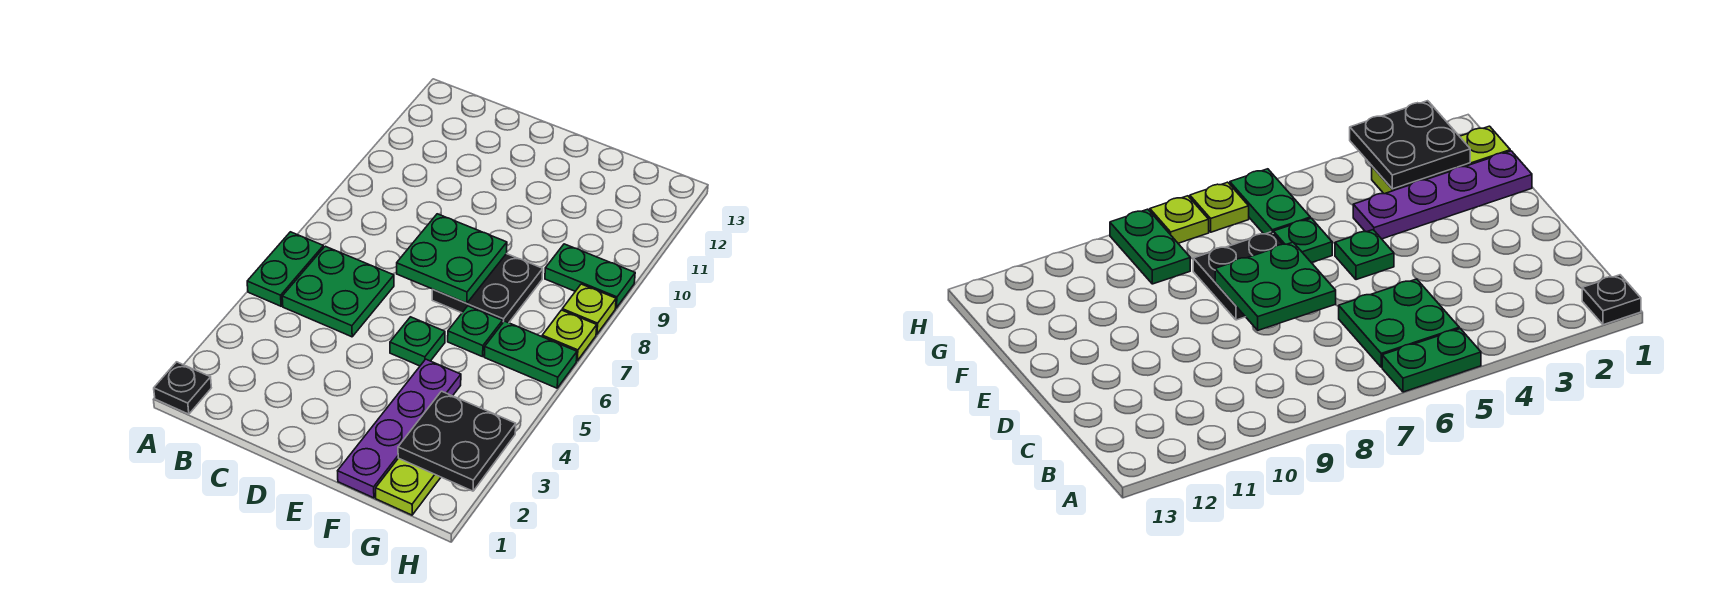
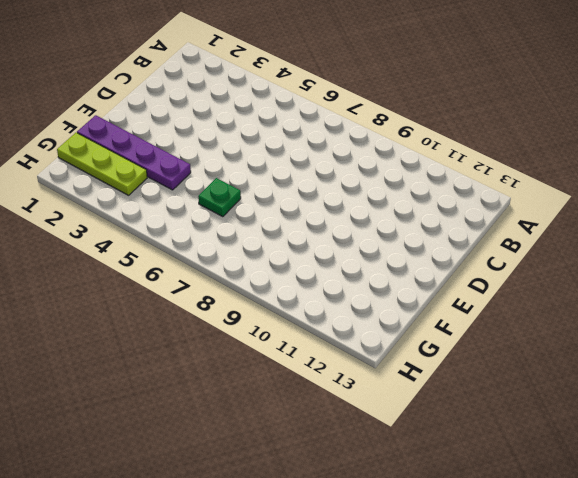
none -> black 1x1 plate [154,362,211,414]
none -> green 1x2 plate [247,232,323,306]
none -> green 2x2 plate [282,246,394,337]

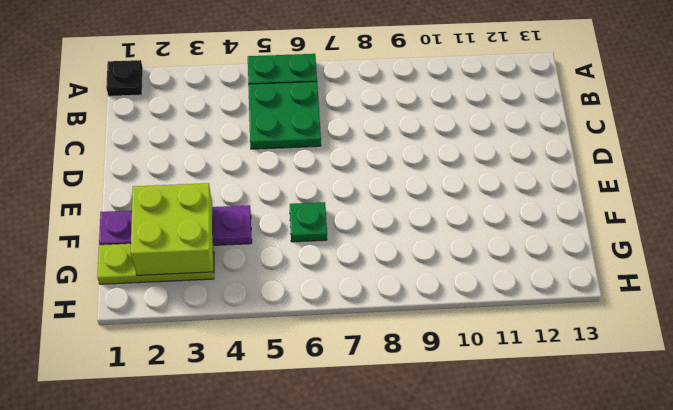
lime 2x2 brick [131,183,213,275] -> black 2x2 plate [398,391,516,491]
none -> green 1x1 plate [390,317,445,366]
none -> black 2x2 plate [432,254,543,323]
none -> green 1x2 plate [484,321,577,388]

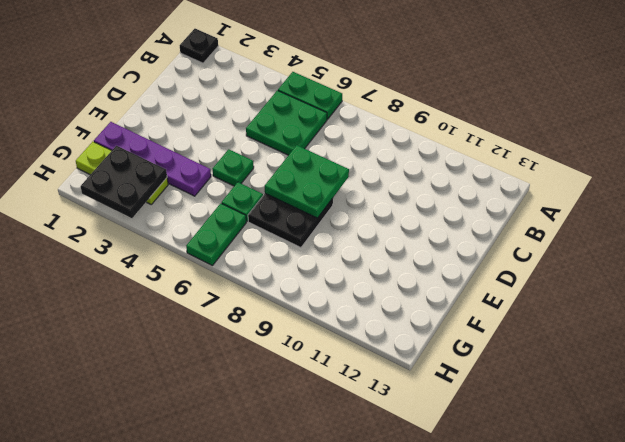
none -> green 1x2 plate [545,244,635,308]
none -> lime 1x1 plate [542,310,597,361]
none -> lime 1x1 plate [562,284,616,334]

